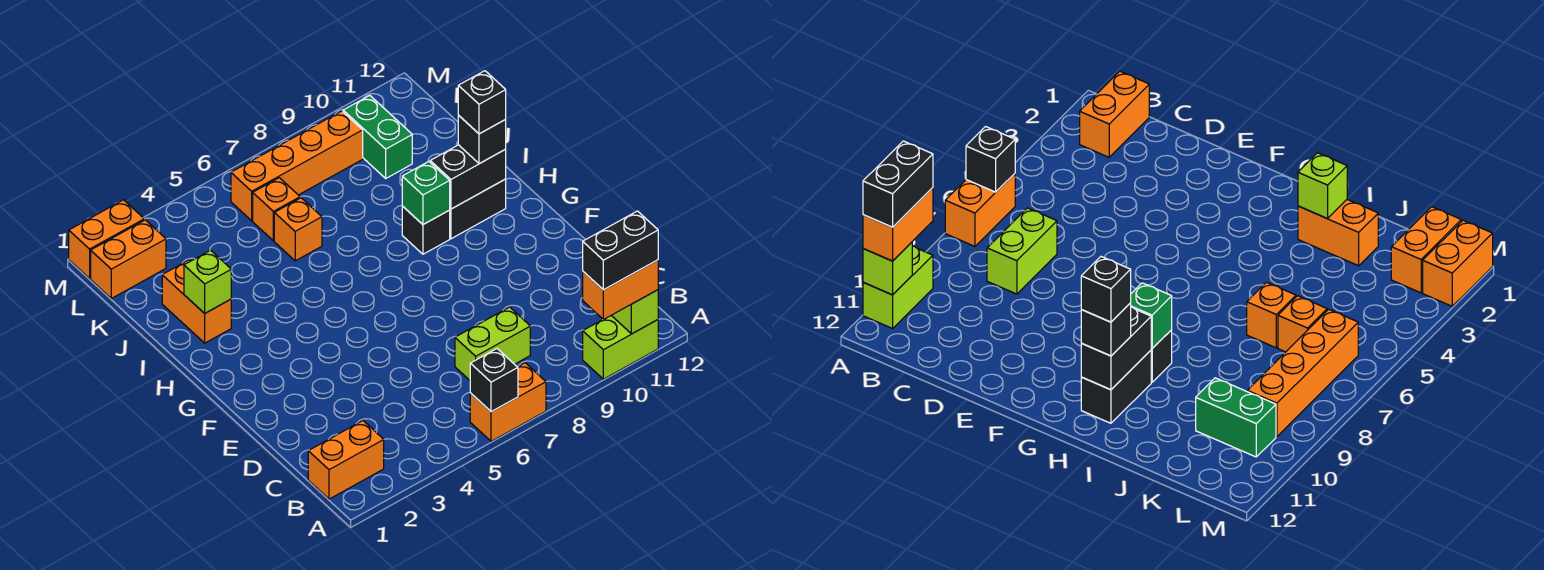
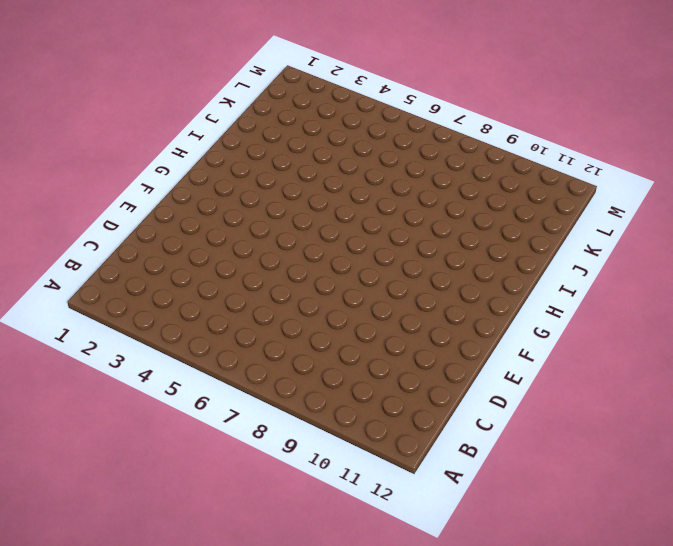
none -> orange 1x2 brick [470,363,546,441]
none -> lime 1x2 brick [583,316,658,379]
none -> orange 1x2 brick [308,421,384,499]

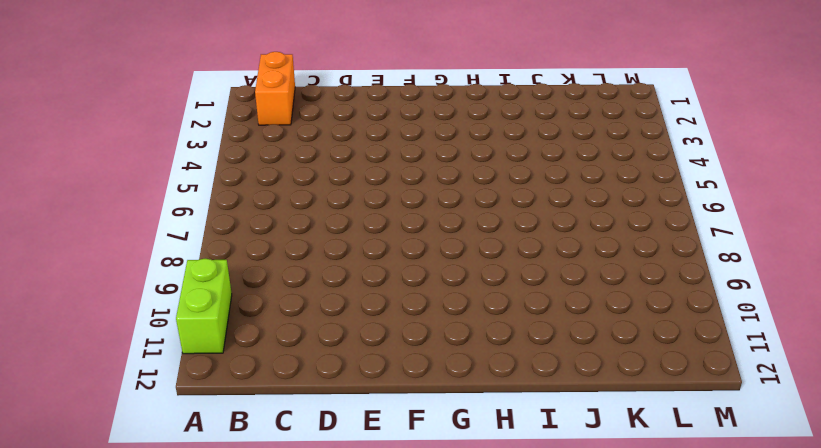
none -> orange 1x2 brick [470,363,546,441]
none -> lime 1x2 brick [455,307,530,380]
none -> black 1x1 brick [402,206,450,254]

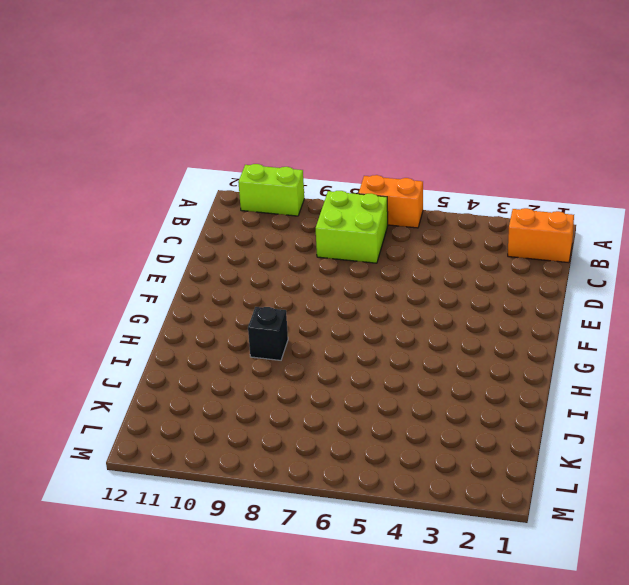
lime 2x2 brick [316,191,388,263] -> lime 1x2 brick [455,307,530,380]
none -> black 1x2 brick [450,179,506,239]
none -> orange 1x2 brick [162,260,231,343]
none -> orange 1x1 brick [274,198,322,261]

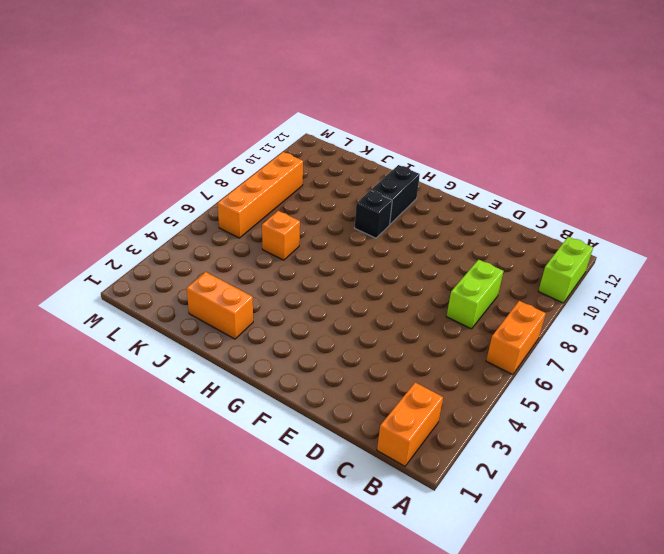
none -> orange 1x1 brick [253,178,300,241]
none -> green 1x2 brick [343,96,412,178]
none -> orange 1x2 brick [91,220,166,298]

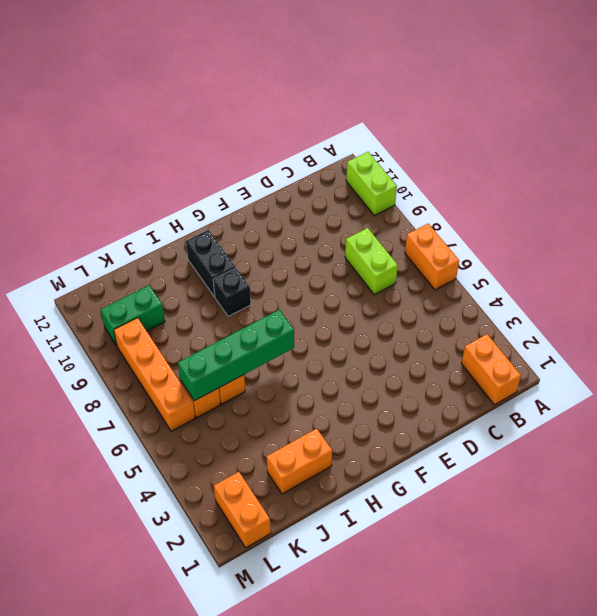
green 1x4 brick [178,310,294,401] -> none
none -> orange 1x2 brick [69,200,144,278]
none -> black 1x1 brick [470,349,518,412]
none -> lime 1x1 brick [611,290,658,334]

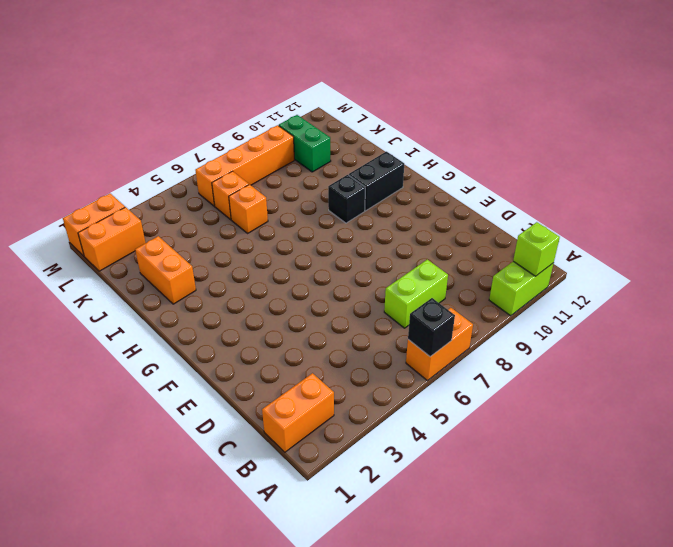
none -> green 1x1 brick [402,161,450,225]
none -> black 1x2 brick [430,145,506,209]
none -> lime 1x1 brick [184,250,231,313]

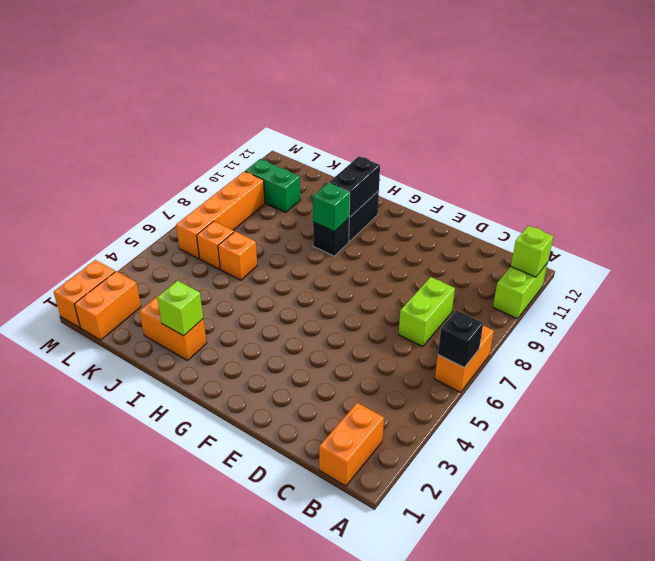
none -> orange 1x2 brick [583,260,658,319]
none -> black 1x1 brick [458,115,506,164]
none -> black 1x2 brick [583,211,658,290]

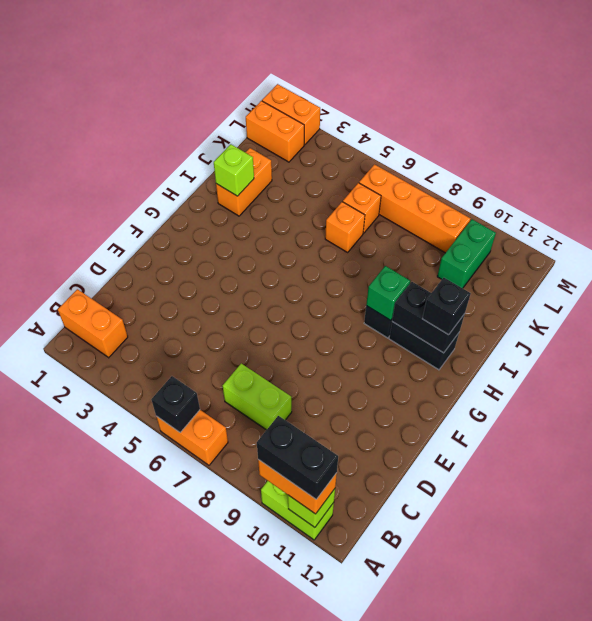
none -> black 1x1 brick [458,71,506,134]

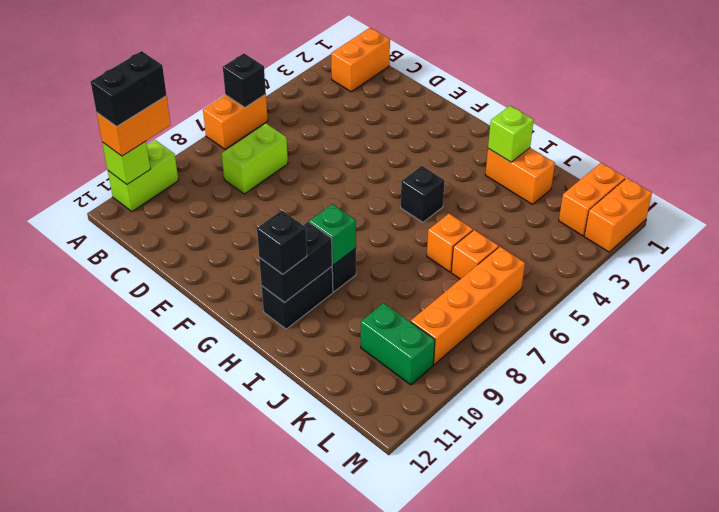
black 1x1 brick [401,166,445,222] -> black 1x1 brick moved to [458,71,506,134]

